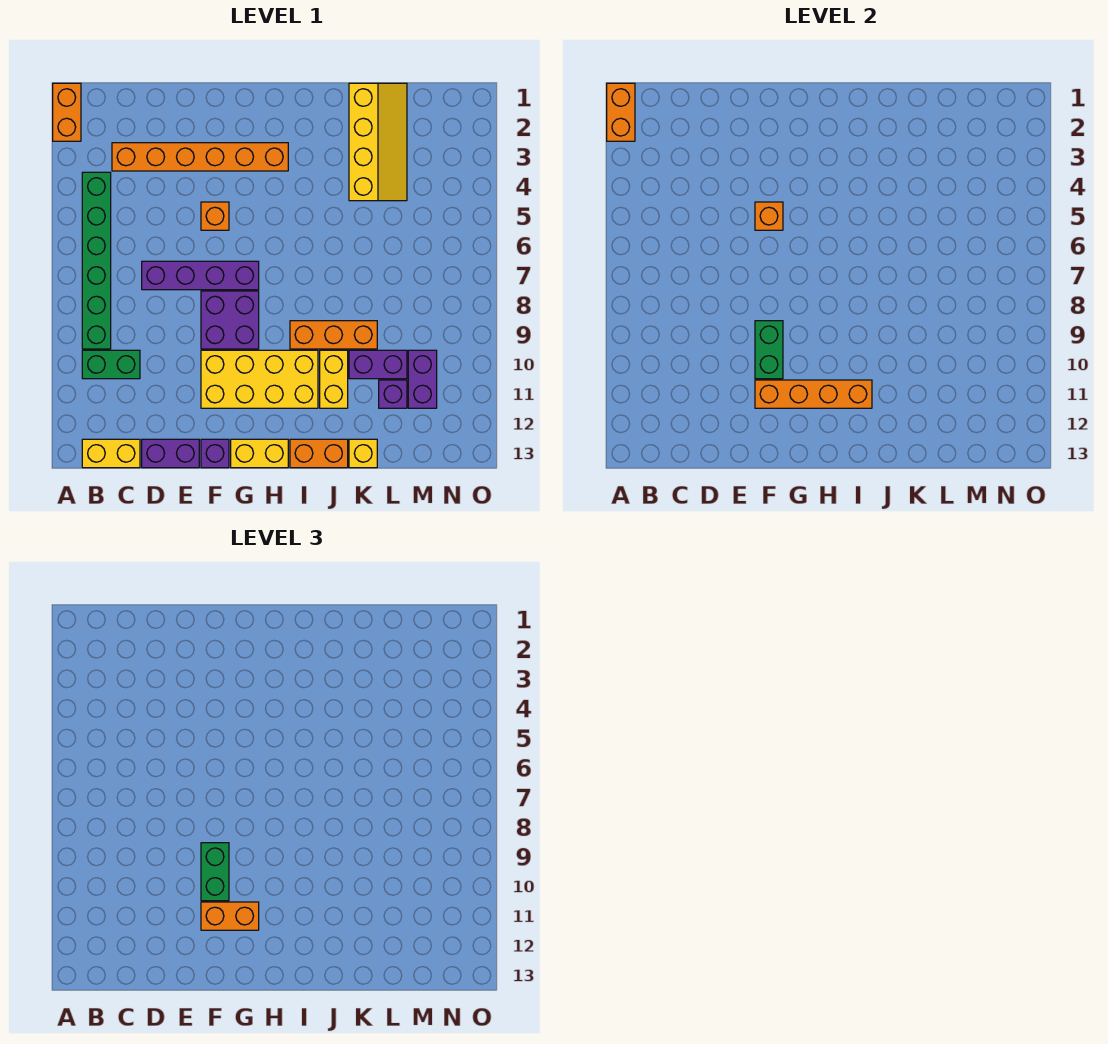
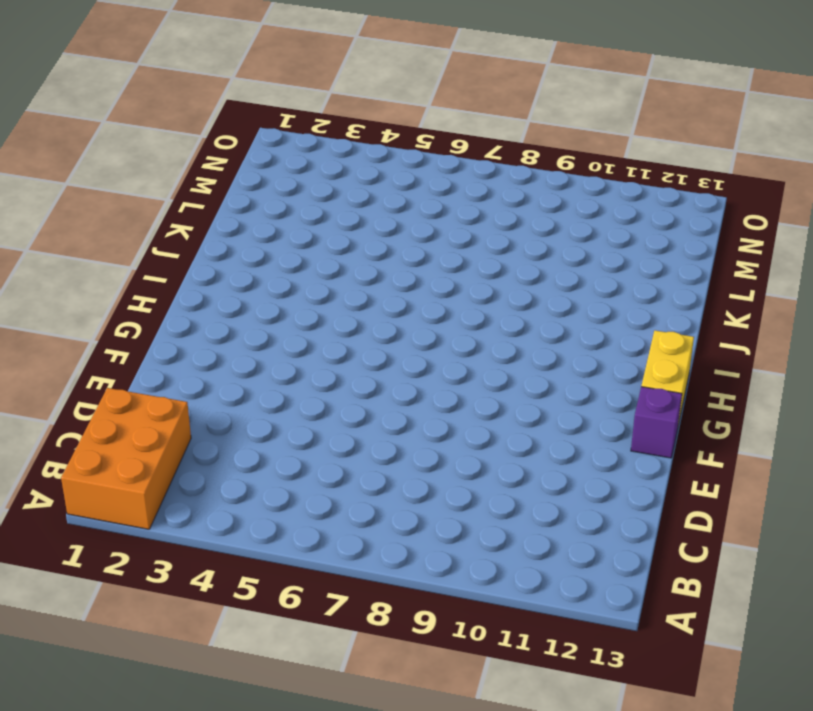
orange 2x3 brick [61,388,191,529] -> orange 1x2 brick [53,83,81,141]
none -> green 1x6 brick [82,172,111,349]
none -> green 1x2 brick [82,350,140,379]
none -> yellow 1x2 brick [82,439,140,468]

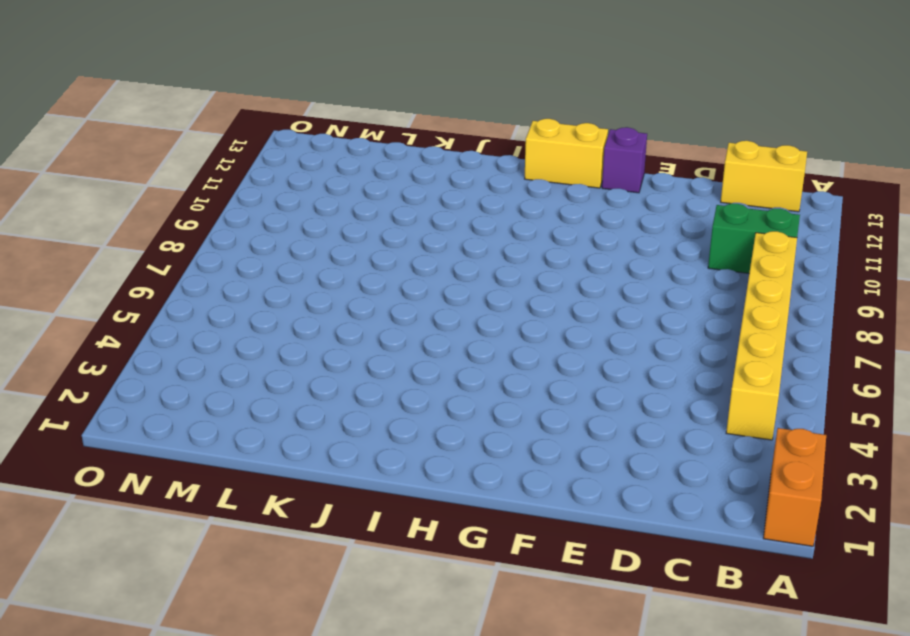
yellow 1x6 brick [726,231,797,440] -> green 1x6 brick [82,172,111,349]
none -> orange 1x6 brick [112,143,288,171]
none -> purple 1x4 brick [142,261,259,290]
none -> purple 1x2 brick [142,439,199,468]

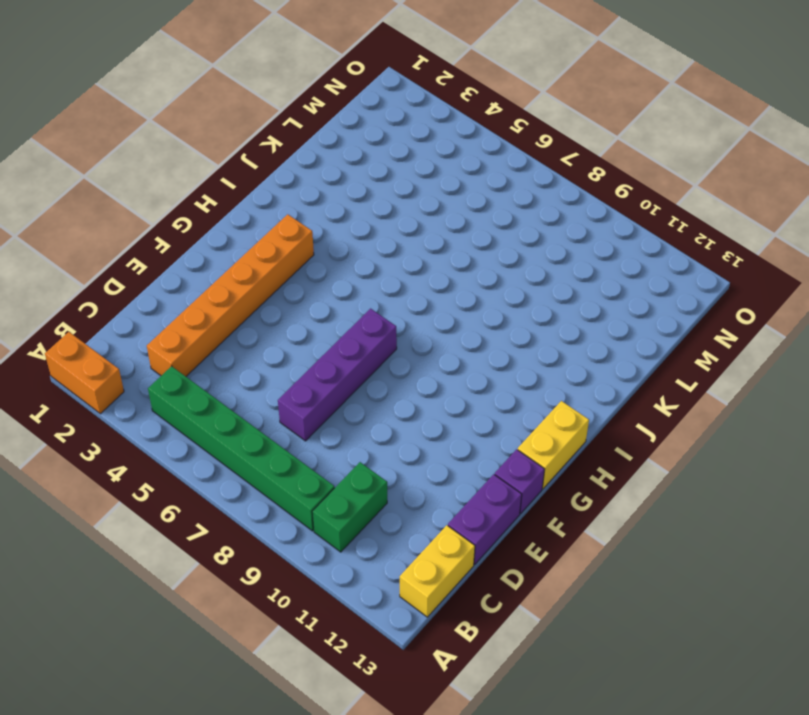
none -> orange 1x1 brick [201,202,229,230]
none -> purple 2x2 brick [201,291,259,349]
none -> yellow 2x4 brick [201,350,318,408]

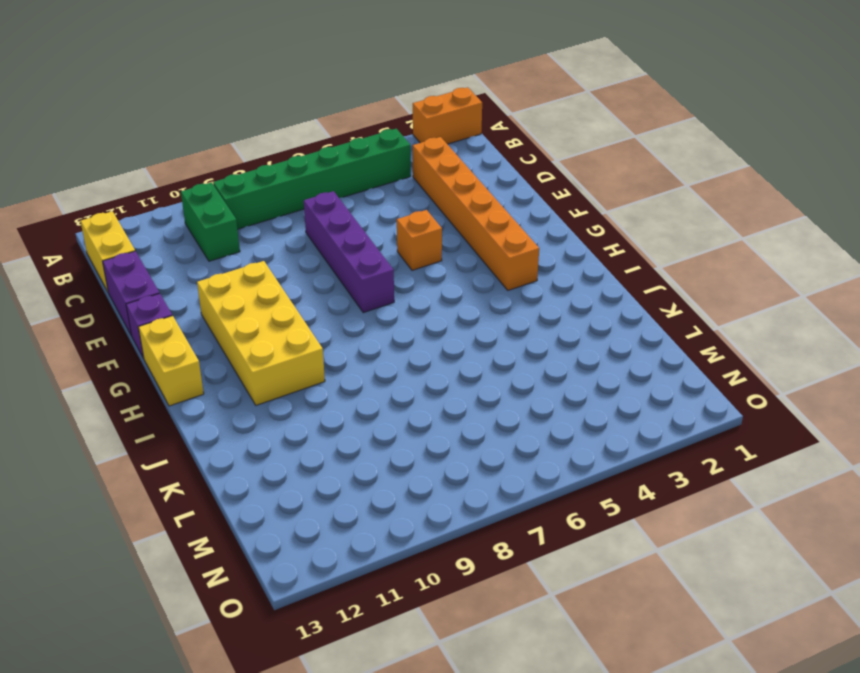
none -> purple 2x2 brick [201,291,259,349]
none -> orange 1x3 brick [290,321,377,349]
none -> orange 1x2 brick [290,439,348,468]

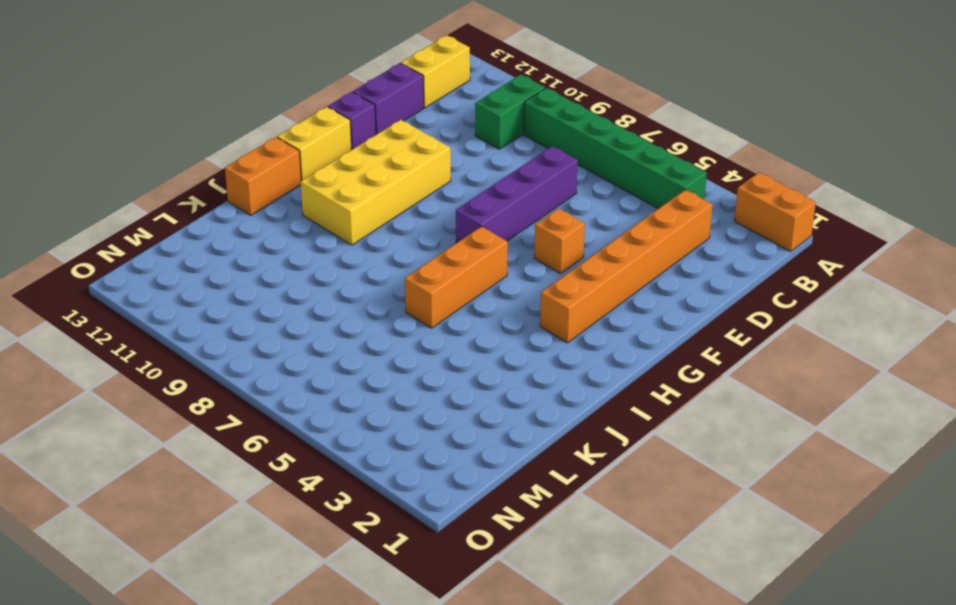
orange 1x3 brick [405,226,508,328] -> orange 1x3 brick moved to [290,321,377,349]
none -> purple 2x2 brick [201,291,259,349]
none -> yellow 1x2 brick [320,350,348,408]
none -> yellow 2x4 slope [349,83,407,201]

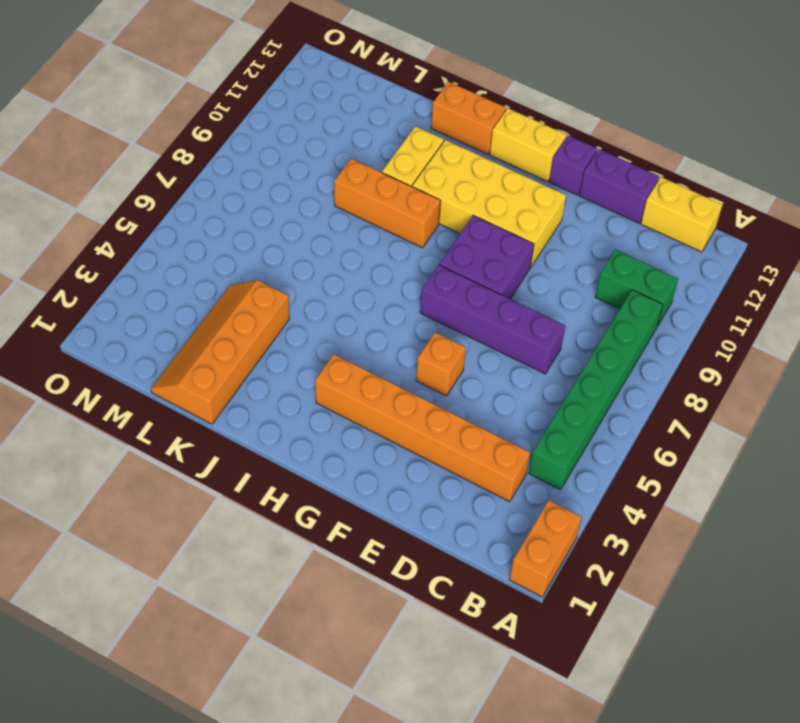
orange 2x4 slope [151,280,289,424] -> yellow 2x4 slope [349,83,407,201]
none -> purple 1x2 brick [349,350,407,379]
none -> yellow 1x1 brick [349,439,377,468]
none -> purple 1x1 brick [379,380,407,408]

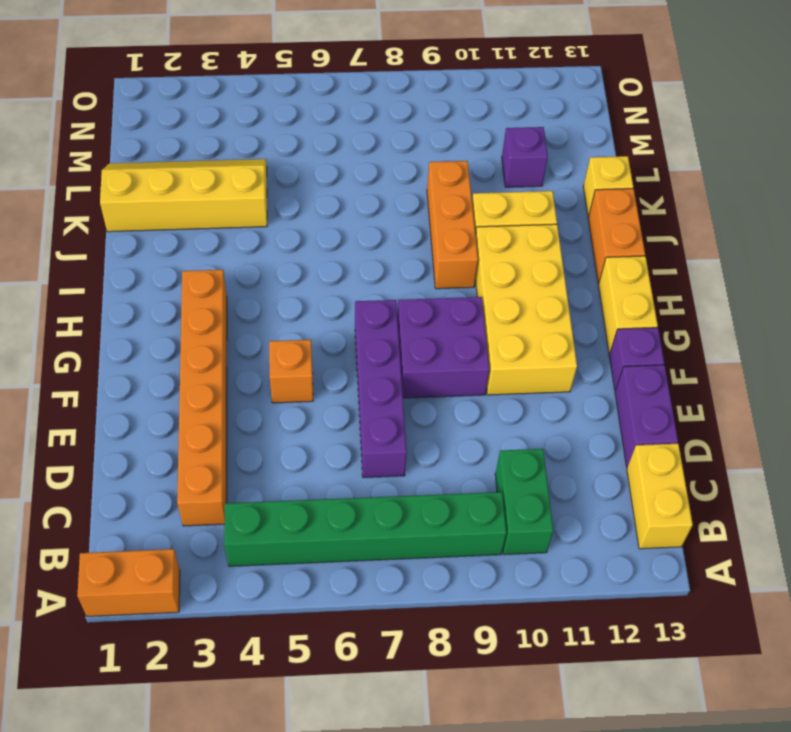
none -> purple 1x2 brick [349,350,407,379]
none -> purple 1x2 brick [408,350,437,408]
none -> orange 1x2 brick [607,83,635,141]

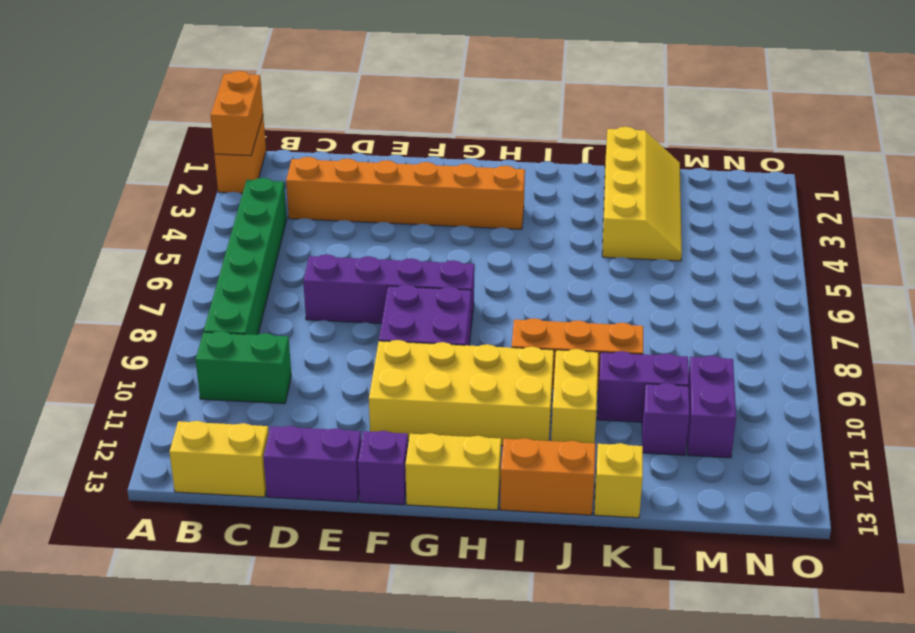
none -> orange 1x1 brick [201,202,229,230]
none -> orange 1x1 brick [755,202,783,230]
none -> green 1x2 brick [755,321,783,379]

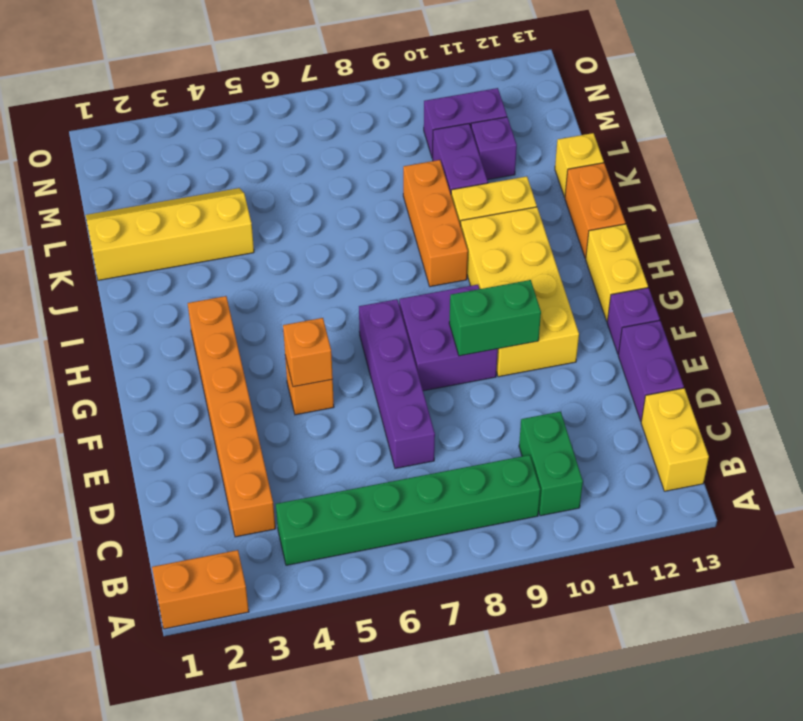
none -> orange 1x2 brick [607,83,635,141]
none -> orange 1x4 brick [755,380,872,408]
none -> green 1x2 brick [201,843,229,901]

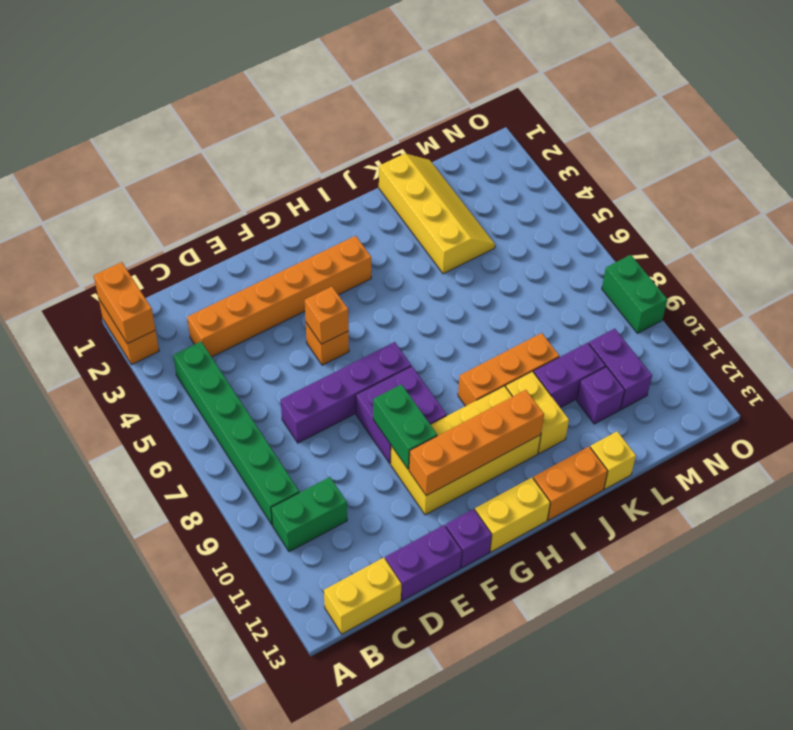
green 1x2 brick [602,255,667,333] -> green 1x2 brick moved to [201,843,229,901]
none -> orange 1x2 brick [201,902,259,930]

